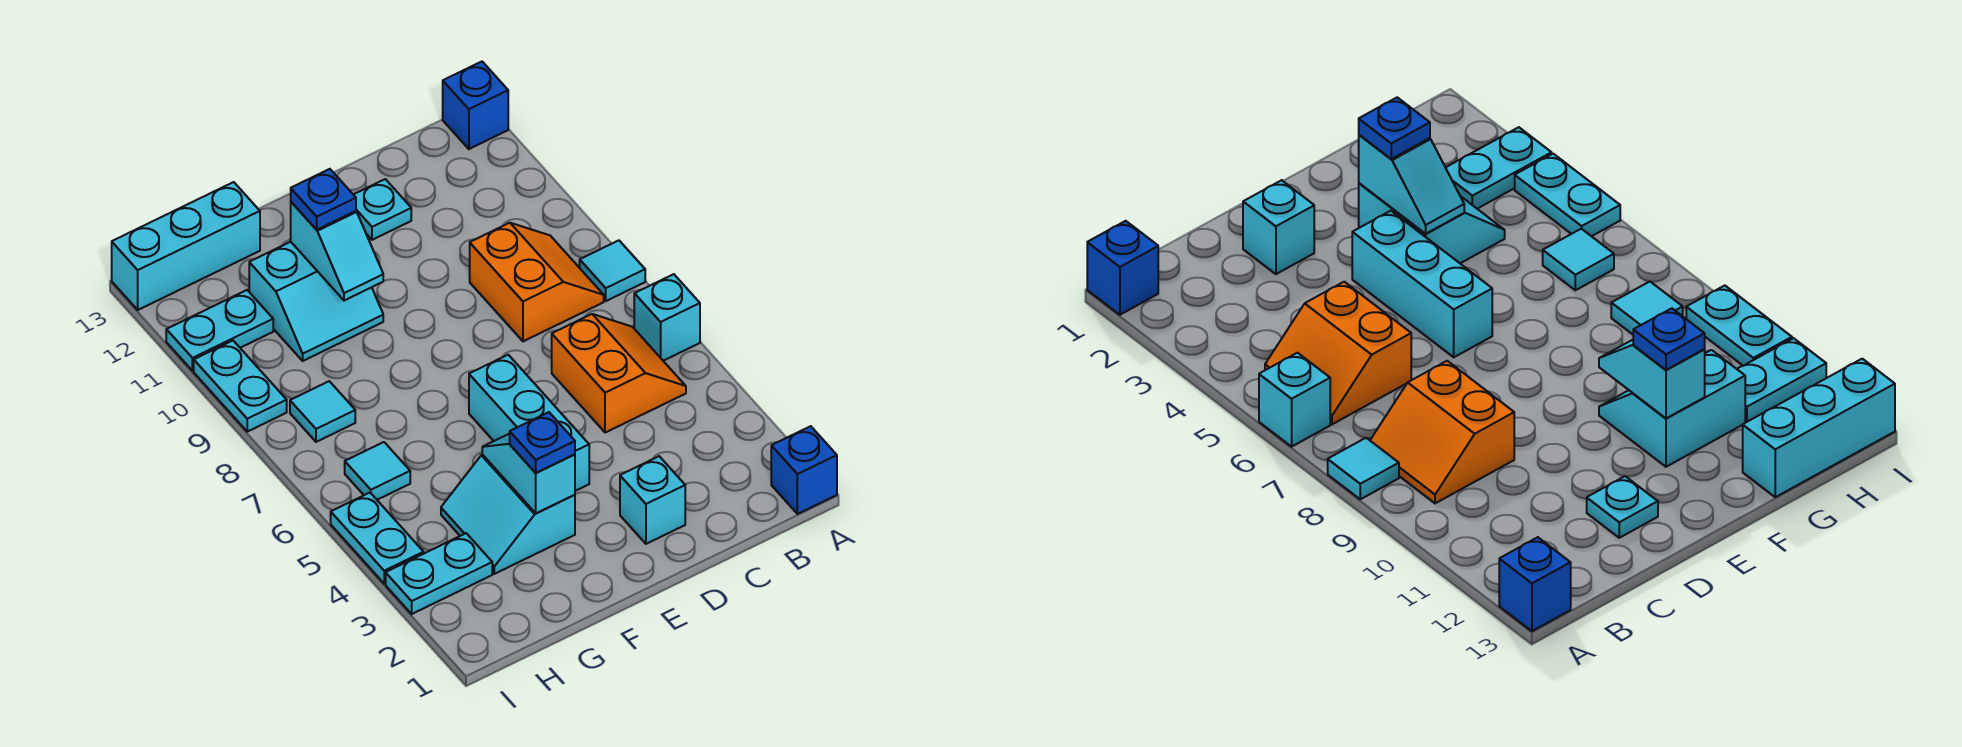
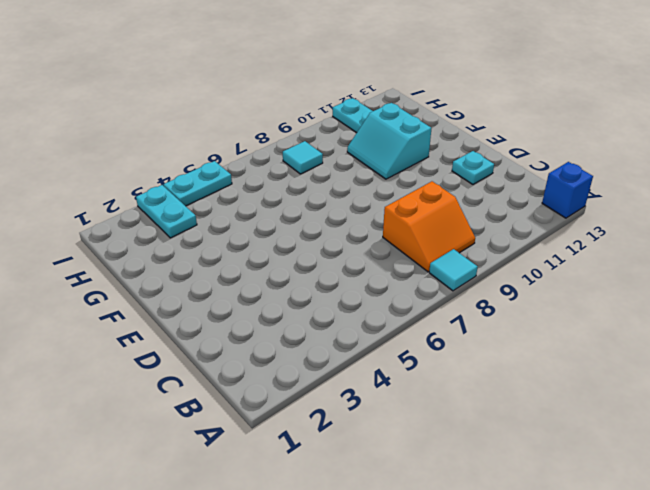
none -> blue 1x1 brick [771,426,837,514]
none -> cyan 1x1 brick [634,274,700,361]
none -> orange 2x2 slope [552,314,686,433]

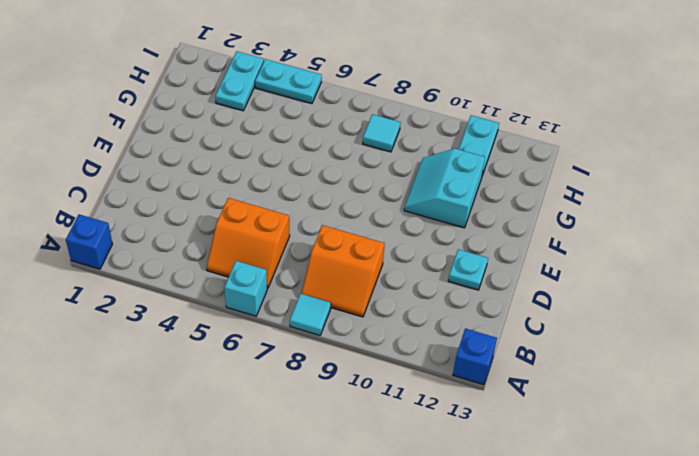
none -> cyan 1x1 brick [620,456,685,544]
none -> cyan 1x3 brick [469,355,589,491]
none -> cyan 2x2 slope [441,455,575,574]

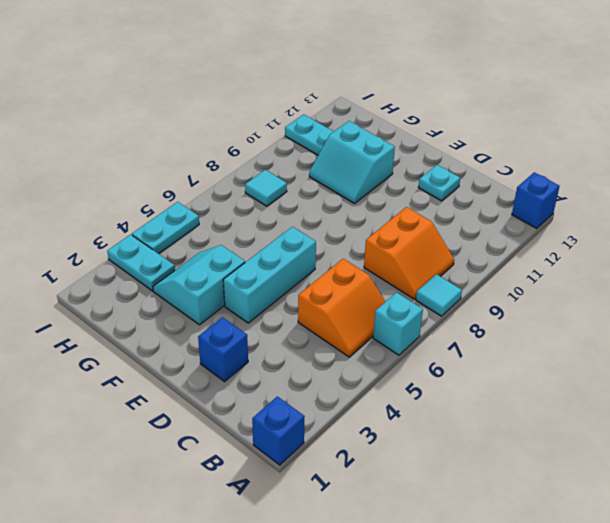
blue 1x1 brick [198,317,248,382] -> cyan 1x1 brick [620,456,685,544]
none -> cyan 1x3 brick [112,182,260,310]
none -> cyan 1x1 tile [345,442,410,500]
none -> cyan 1x2 plate [194,341,287,432]

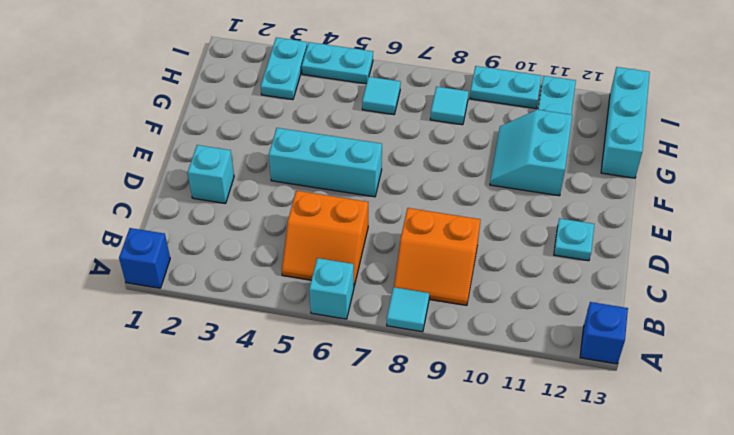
none -> cyan 2x2 slope [441,455,575,574]
none -> cyan 1x2 slope [482,434,575,513]
none -> cyan 1x2 slope [291,202,383,301]

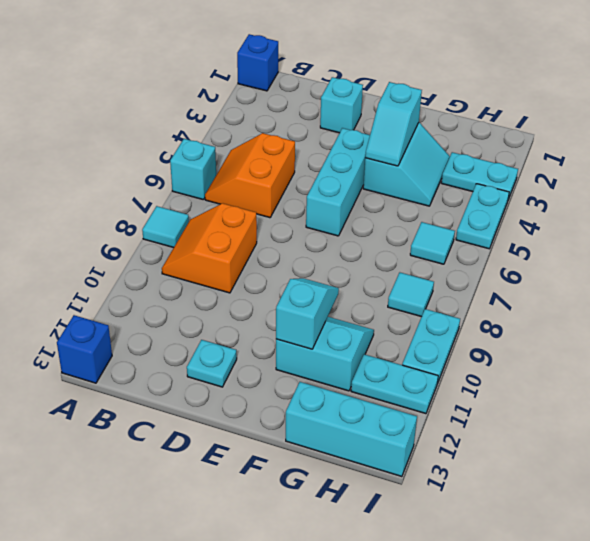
none -> blue 1x1 plate [510,412,575,473]
none -> blue 1x1 plate [291,169,356,230]

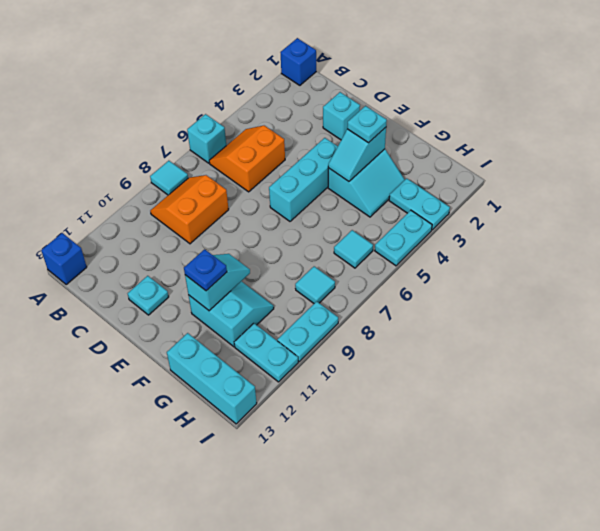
cyan 1x1 plate [347,106,387,143] -> blue 1x1 plate [510,412,575,473]

